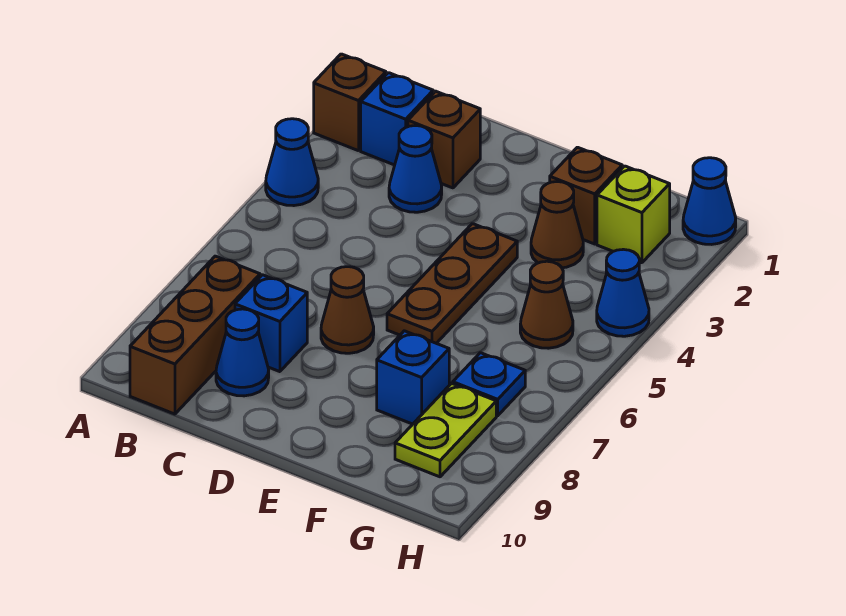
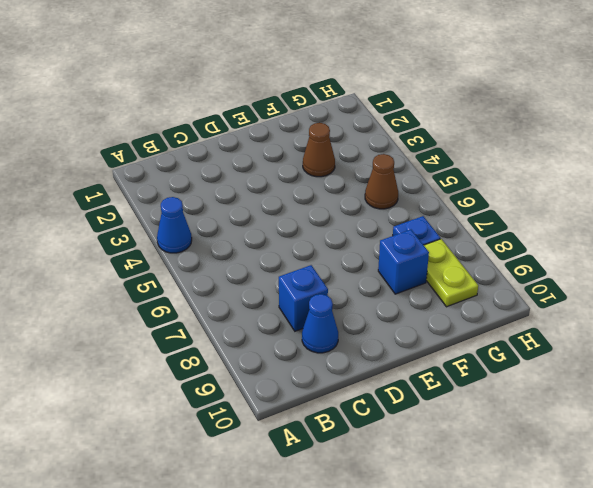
none -> brown 1x1 brick [314,54,386,151]
none -> blue 1x1 brick [361,73,433,165]
none -> brown 1x3 brick [130,256,260,414]

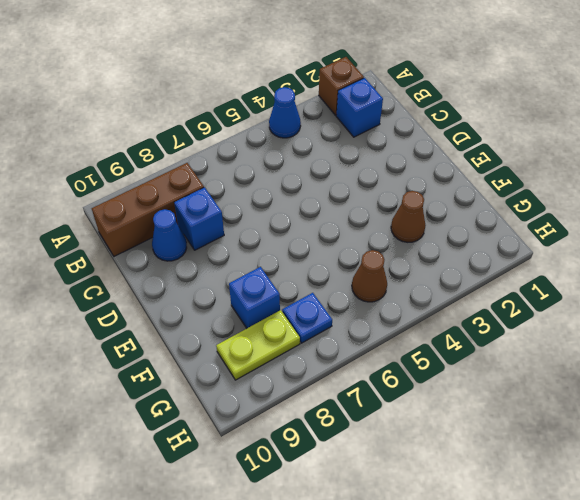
none -> brown 1x1 brick [408,91,480,188]
none -> blue 1x1 cone [389,126,442,212]
none -> brown 1x1 cone [321,267,374,353]

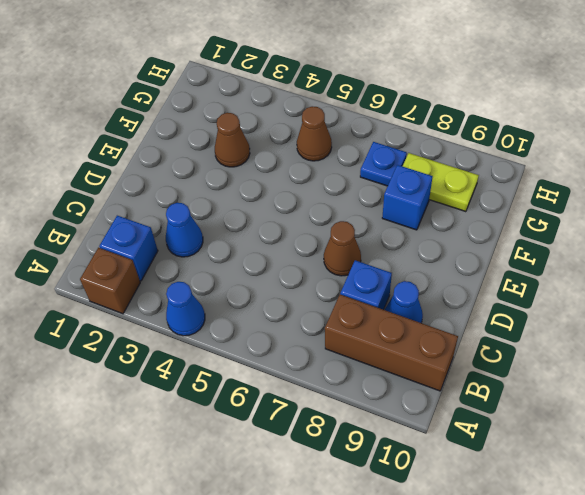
none -> brown 1x1 brick [408,91,480,188]
none -> brown 1x3 plate [387,224,517,343]
none -> brown 1x1 brick [550,147,622,244]

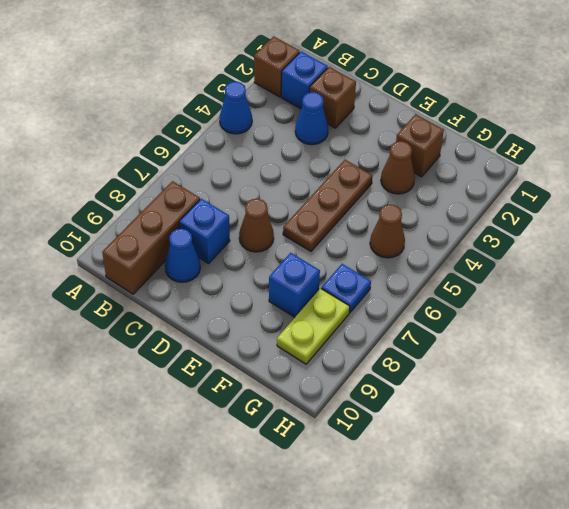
none -> lime 1x1 brick [597,166,670,263]
none -> blue 1x1 cone [683,158,736,244]
none -> blue 1x1 cone [597,249,649,336]

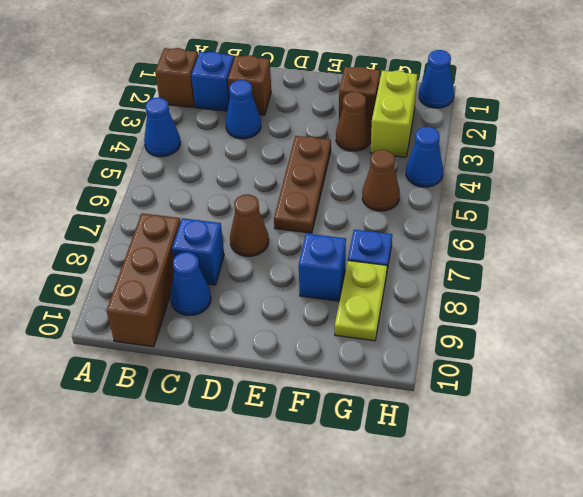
lime 1x2 brick [371,71,417,157] -> lime 1x1 brick [597,166,670,263]

